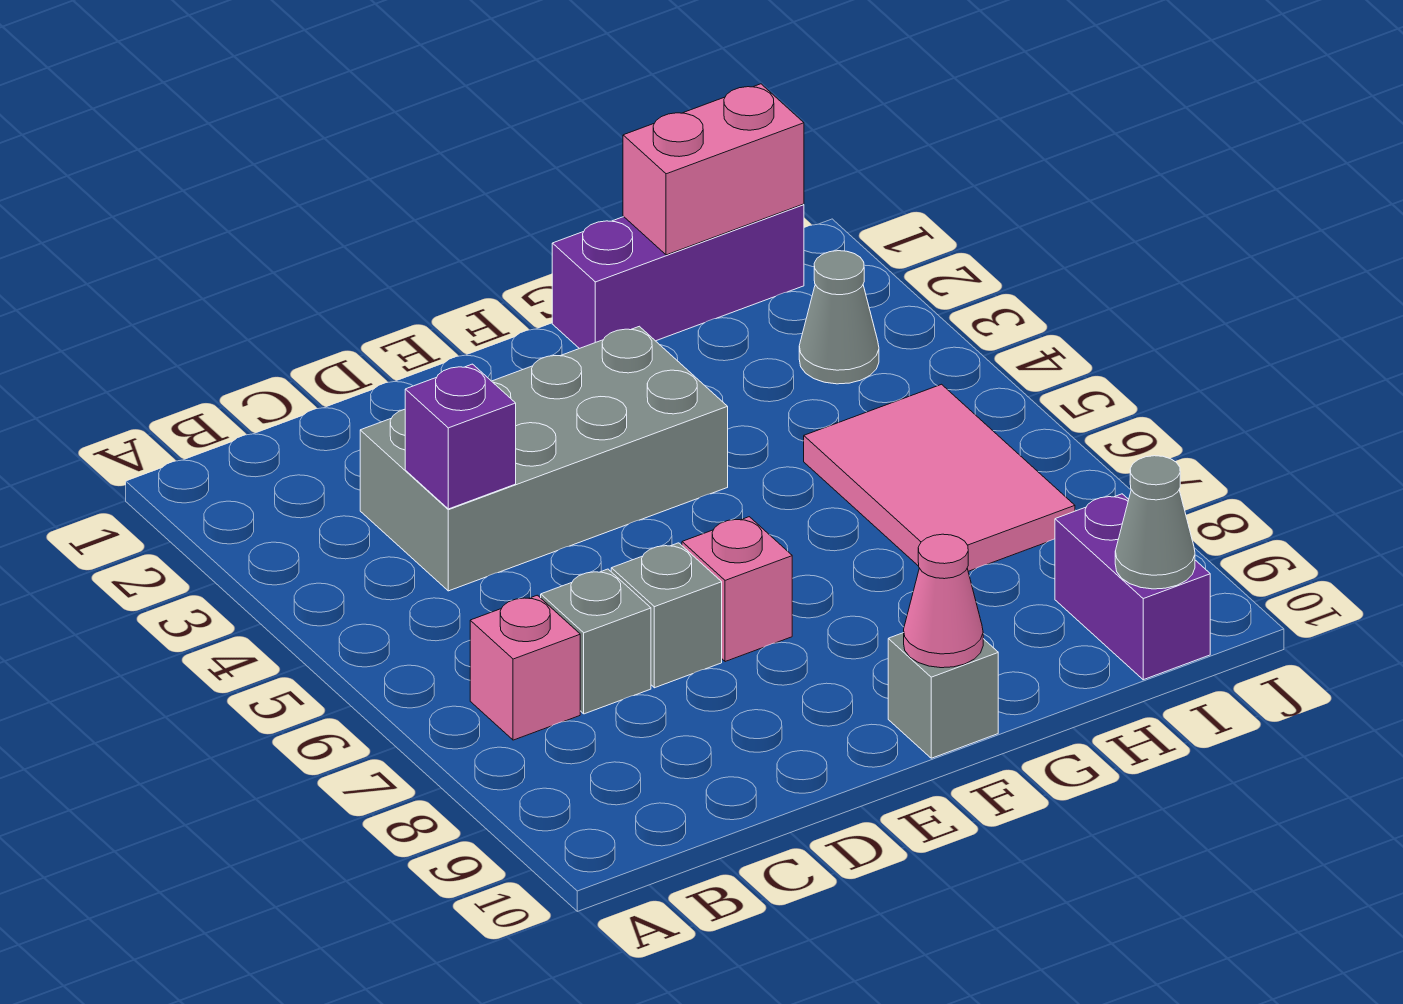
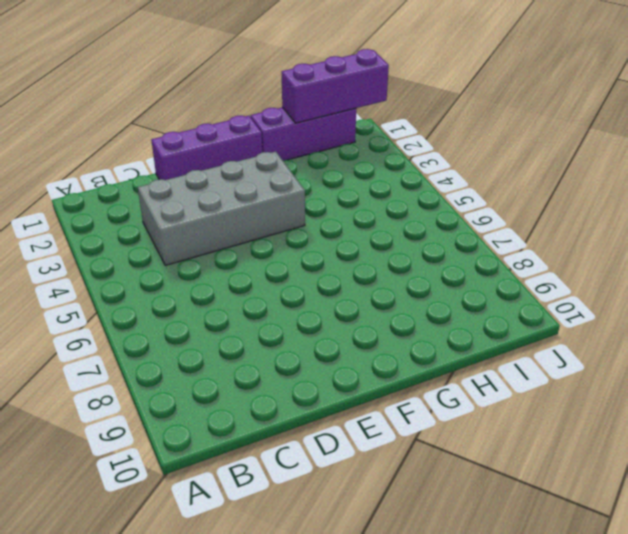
purple 1x3 brick [151,116,262,180] -> none
purple 1x3 brick [282,49,389,123] -> pink 1x2 brick [623,84,804,255]
none -> pink 1x1 brick [470,595,580,740]
none -> grey 1x1 brick [541,569,651,714]
none -> grey 1x1 brick [611,543,722,688]

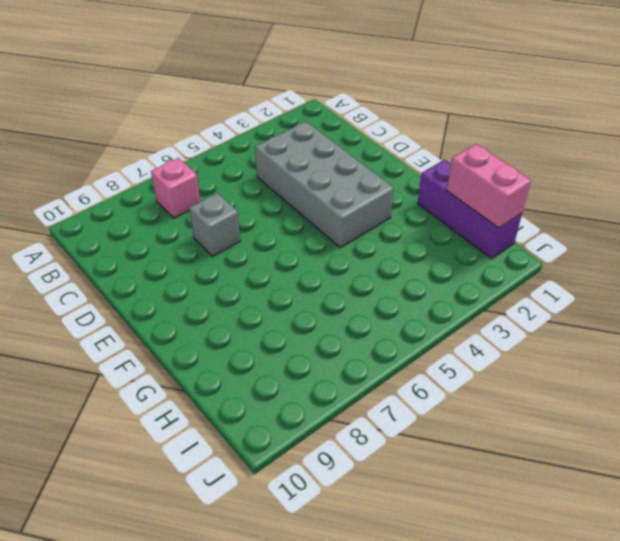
none -> grey 1x1 brick [541,569,651,714]
none -> pink 1x1 brick [682,517,792,662]
none -> grey 1x1 brick [888,633,998,758]

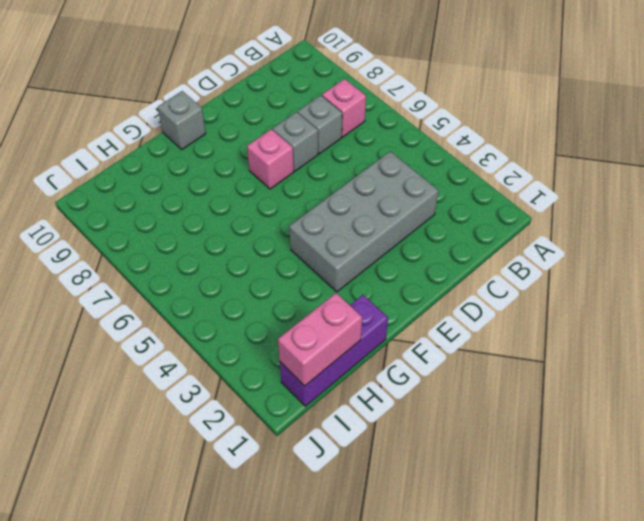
none -> pink 2x3 tile [804,384,1075,571]
none -> grey 1x1 cone [799,251,879,384]
none -> purple 1x2 brick [1055,494,1210,680]

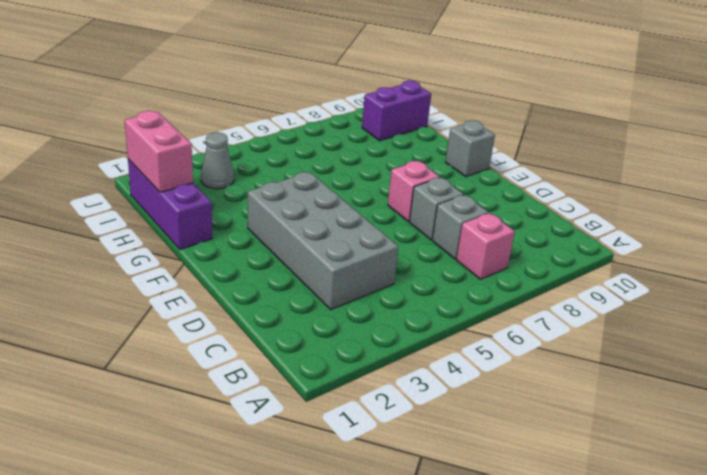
none -> pink 2x3 tile [804,384,1075,571]
none -> purple 1x1 brick [405,364,516,509]
none -> pink 1x1 cone [904,534,983,668]

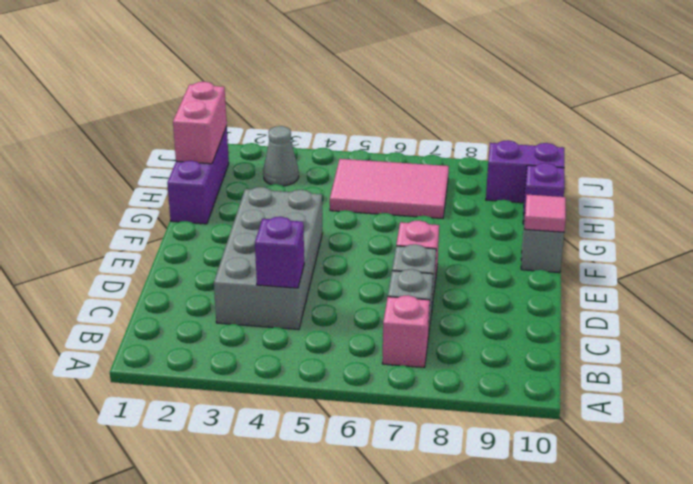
pink 1x1 tile [525,195,566,232] -> pink 1x1 cone [904,534,983,668]
purple 1x1 brick [523,163,564,224] -> none
none -> grey 1x1 cone [1115,456,1195,589]

